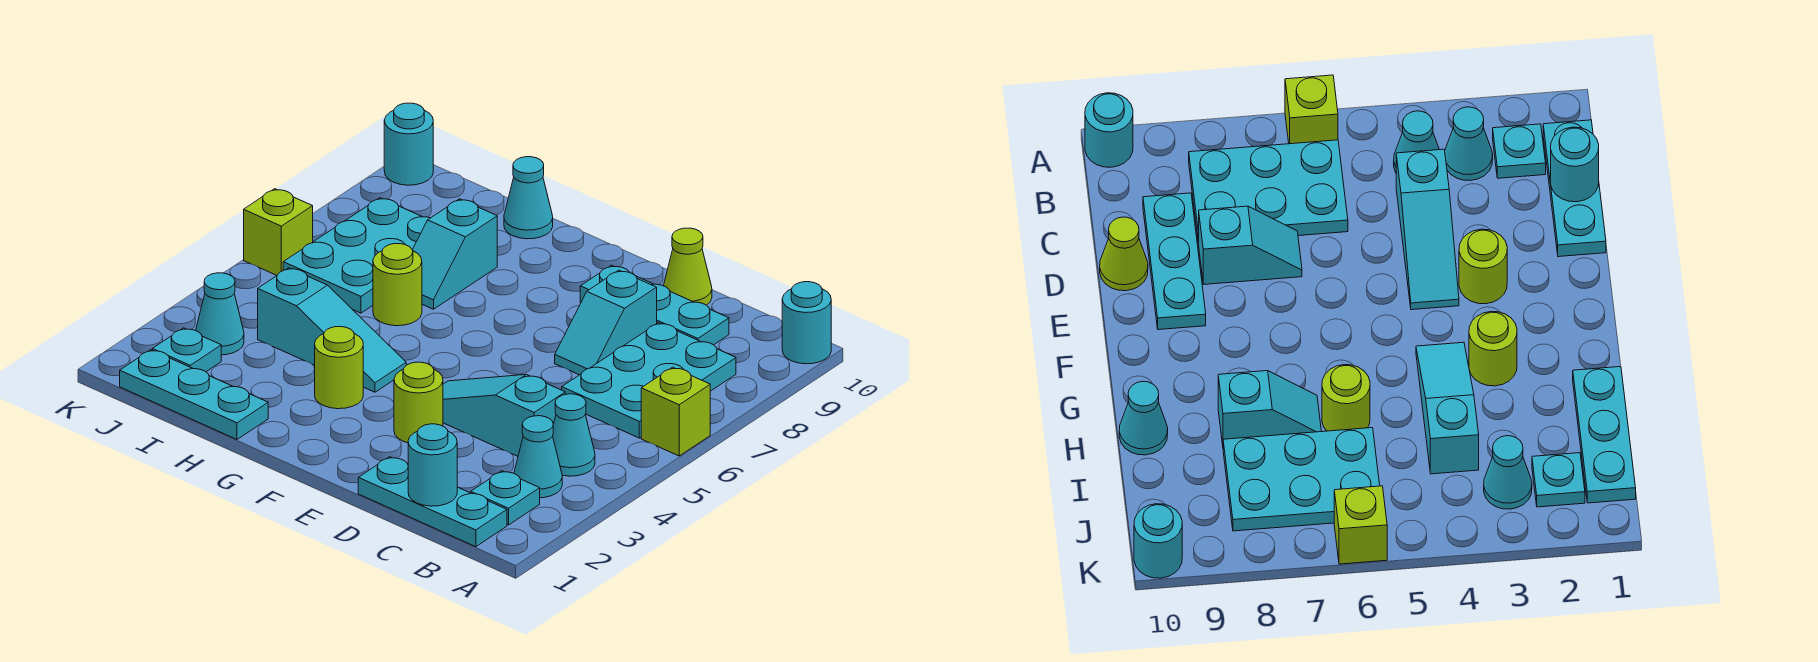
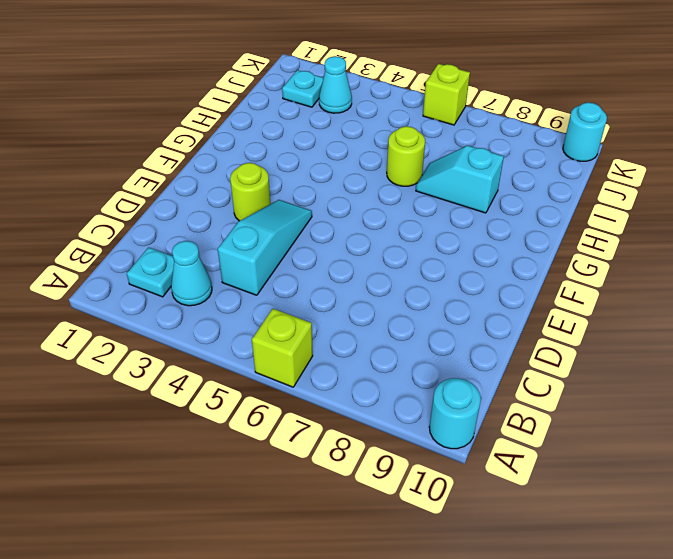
none -> cyan 1x3 plate [358,457,507,547]
none -> cyan 1x1 cone [553,394,595,476]
none -> cyan 2x3 plate [562,323,736,438]

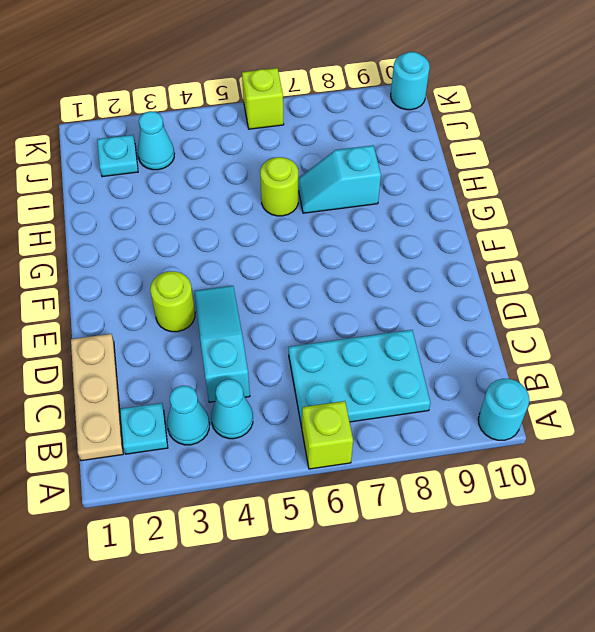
tan 1x3 plate [71,334,123,461] -> cyan 1x3 plate [358,457,507,547]
none -> cyan 1x3 plate [580,265,729,345]
none -> cyan 1x2 slope [555,270,657,375]
none -> lime 1x1 cone [664,228,712,305]

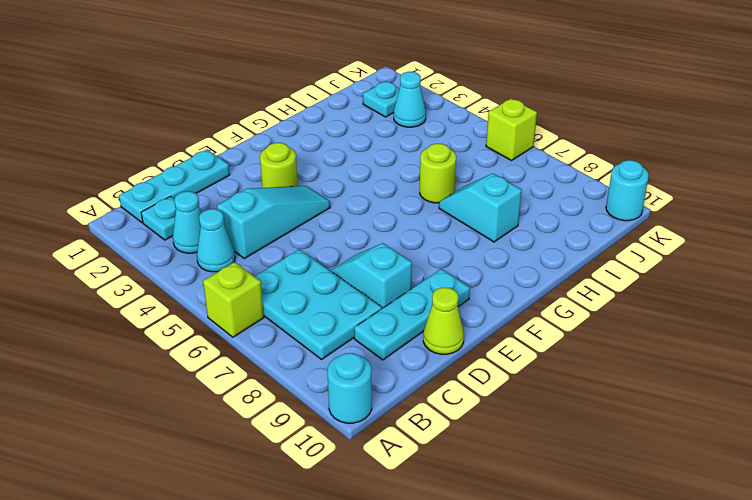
none -> lime 1x1 round brick [315,327,363,409]
none -> cyan 1x3 slope [258,268,406,392]
none -> cyan 1x3 plate [120,350,268,439]

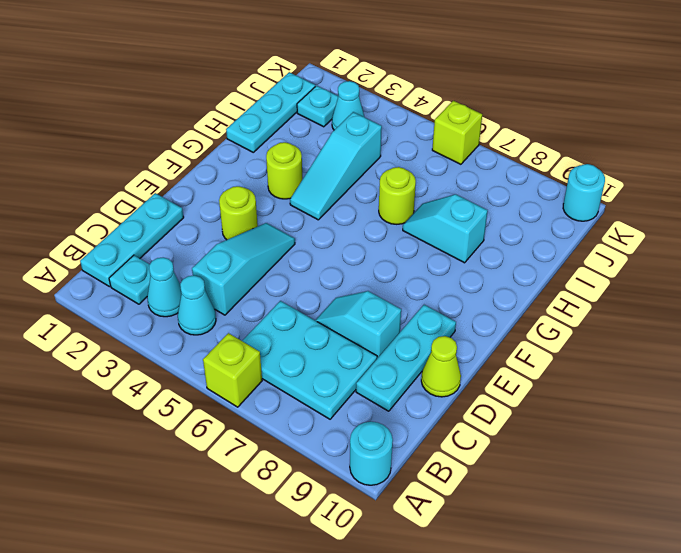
none -> cyan 1x1 cone [504,157,553,239]
none -> cyan 2x3 plate [283,198,430,313]
none -> cyan 1x1 round brick [408,424,457,506]

